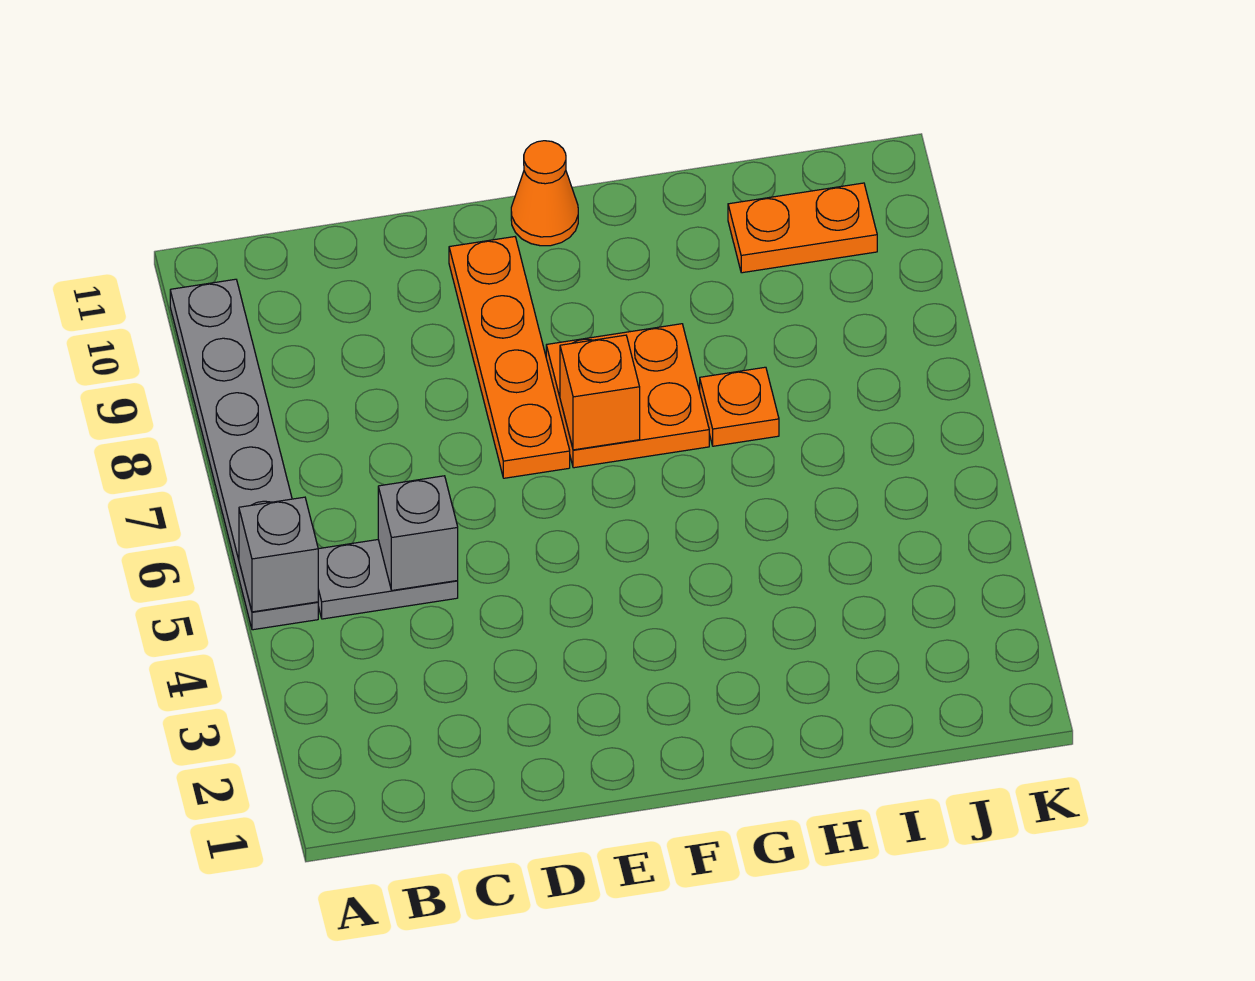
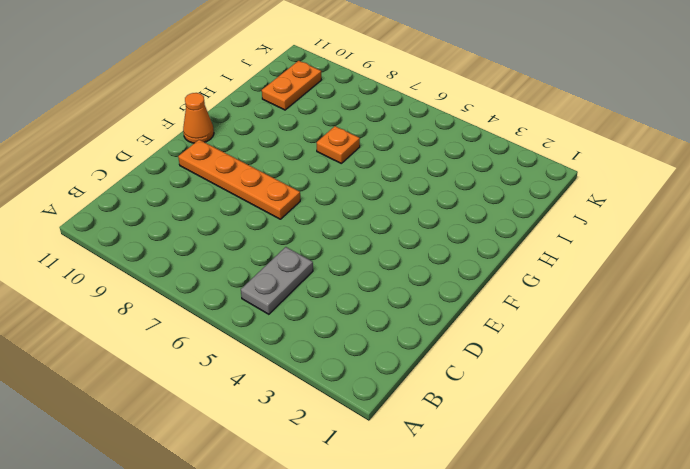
none -> grey 1x6 plate [170,279,318,630]
none -> orange 2x2 plate [546,324,709,468]

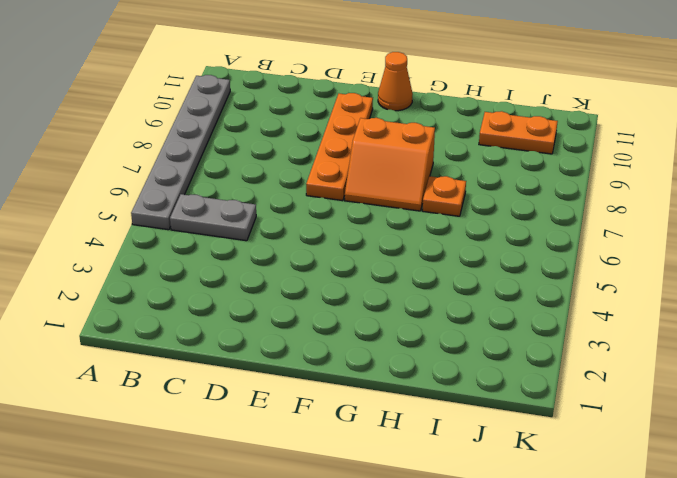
orange 2x2 slope [345,118,435,211] -> orange 2x2 plate [546,324,709,468]
none -> grey 1x1 brick [239,497,318,612]
none -> grey 1x1 brick [378,476,458,590]

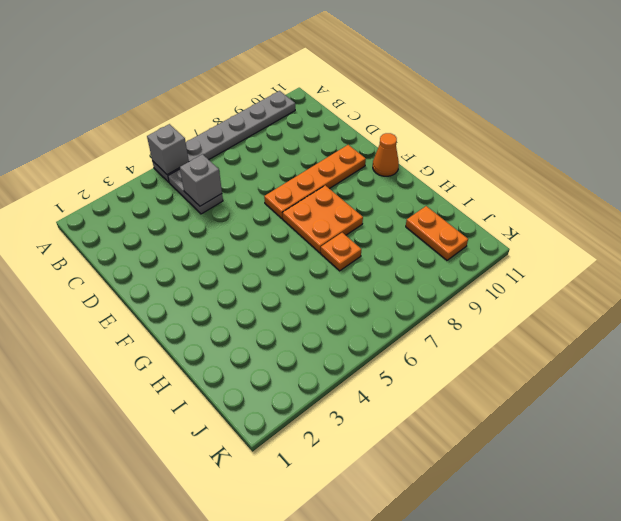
none -> orange 1x1 brick [560,335,640,450]

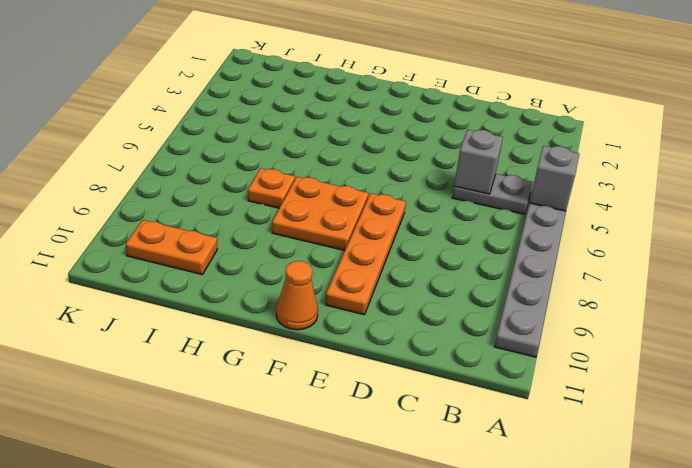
none -> orange 1x1 brick [560,335,640,450]

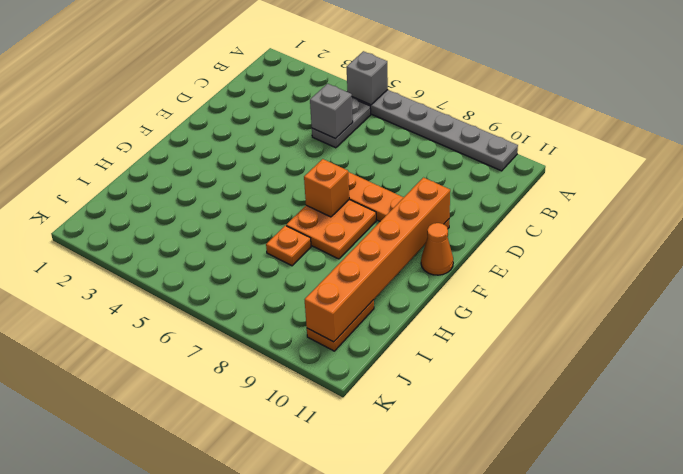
orange 1x6 brick [305,178,450,342] -> none

